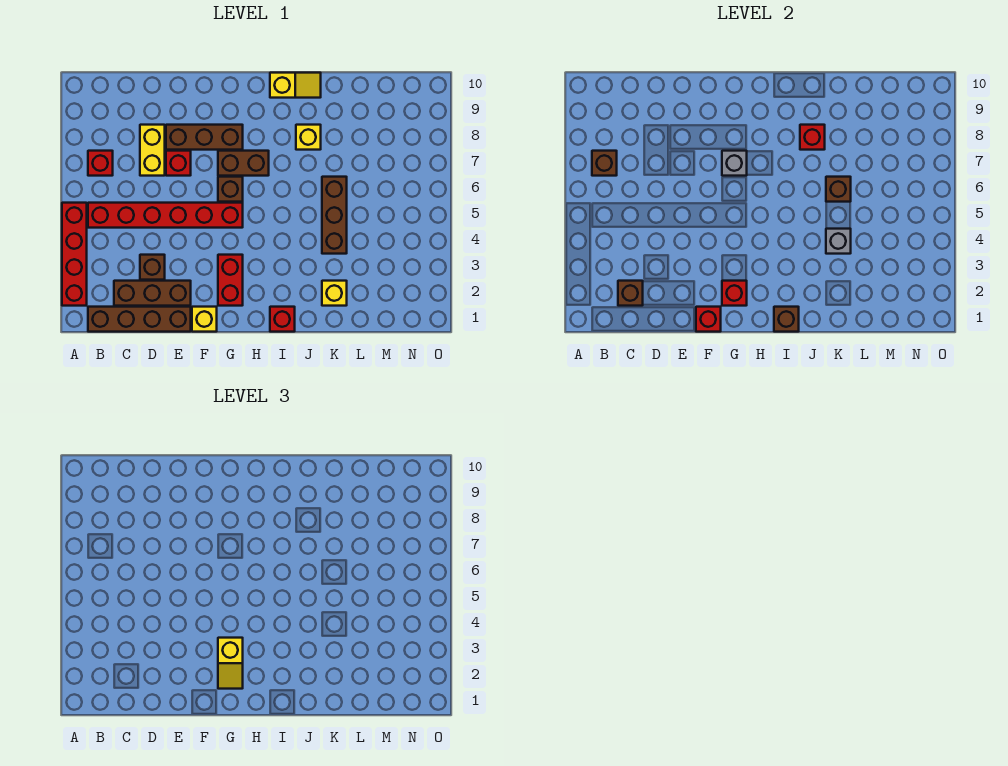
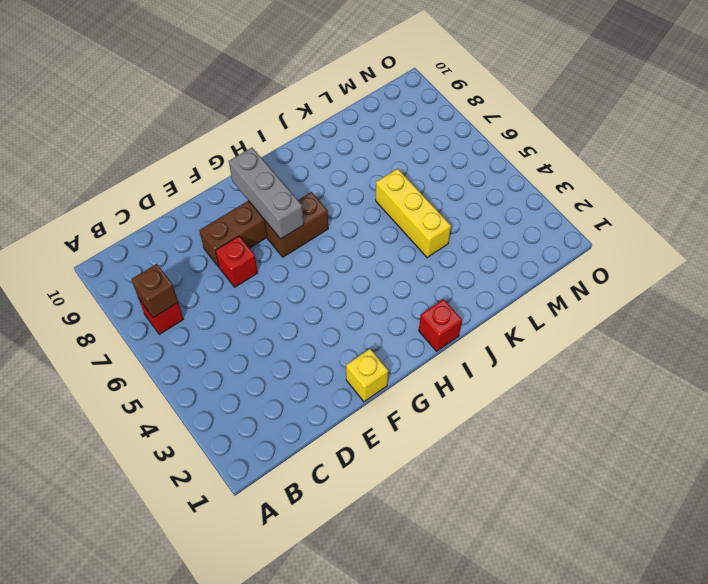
grey 1x3 brick [229,148,304,239] -> grey 1x1 brick [722,151,747,176]
yellow 1x3 brick [376,169,451,258] -> brown 1x3 brick [322,177,347,254]
none -> red 1x4 brick [62,203,87,306]
none -> brown 1x4 brick [88,307,191,332]
none -> red 1x6 brick [88,203,243,228]

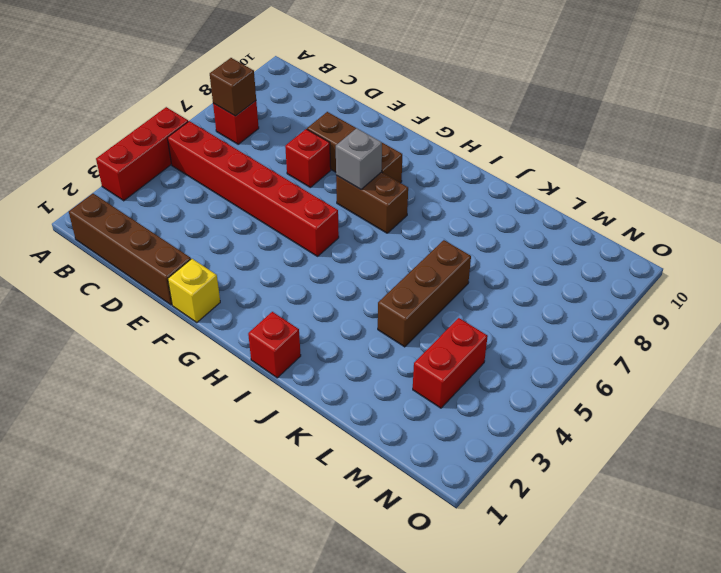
red 1x3 brick [96,107,188,201] -> red 1x4 brick [62,203,87,306]
red 1x2 brick [413,318,488,408] -> red 1x2 brick moved to [218,255,243,306]
none -> brown 1x3 brick [114,281,191,306]
none -> brown 1x1 brick [140,255,165,280]
none -> yellow 1x2 brick [140,125,165,176]

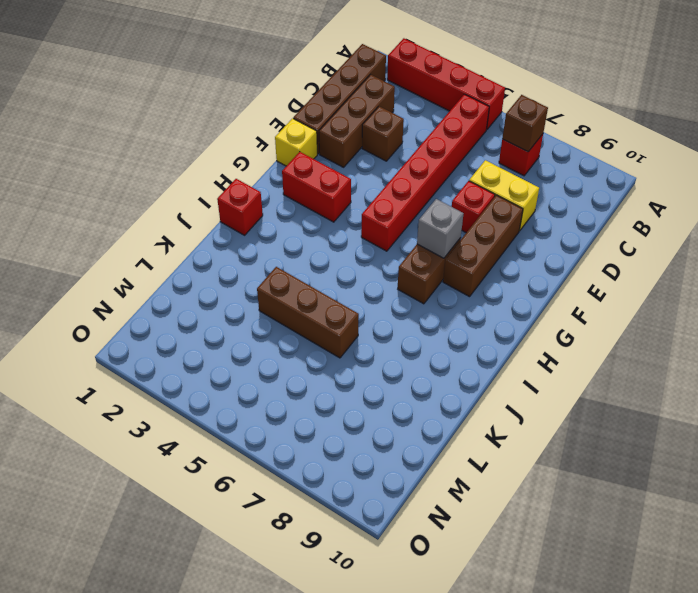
none -> brown 1x1 brick [218,177,243,202]
none -> yellow 1x2 slope [270,73,321,98]
none -> yellow 1x1 brick [296,125,321,150]

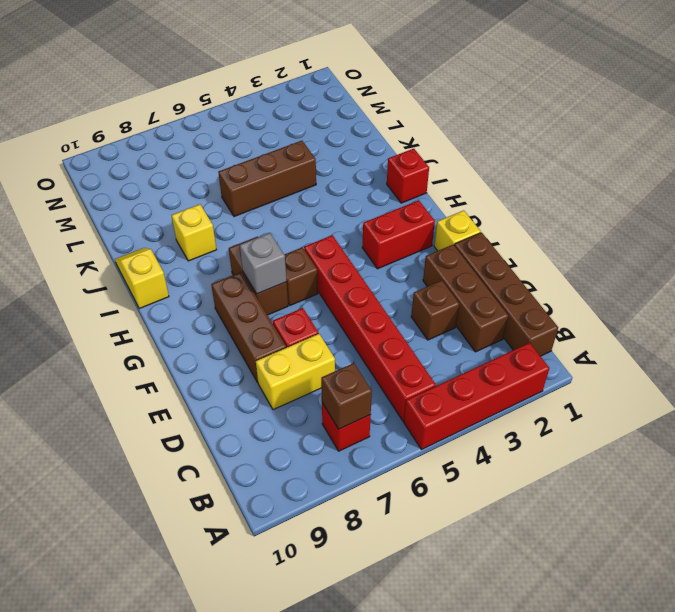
none -> yellow 1x1 brick [322,281,347,306]
none -> brown 1x1 brick [618,281,643,306]
none -> red 1x1 brick [696,307,721,332]

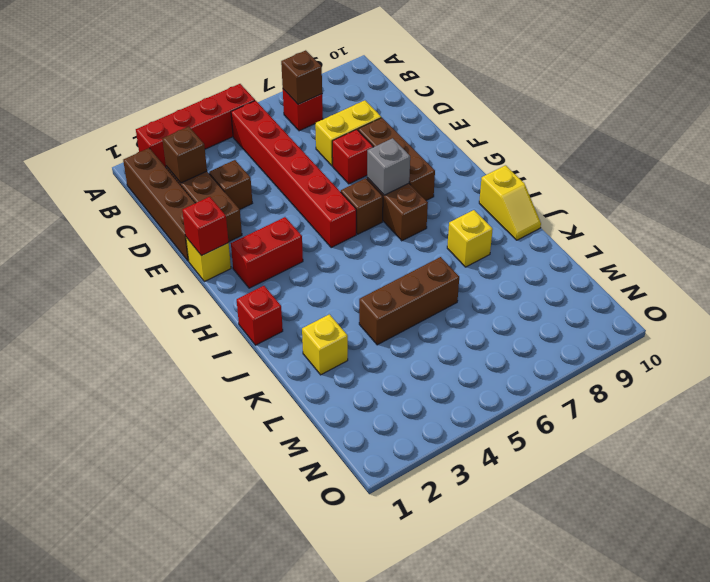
none -> red 1x1 brick [722,281,747,306]
none -> brown 1x1 brick [774,307,799,332]
none -> red 1x1 brick [800,125,825,150]

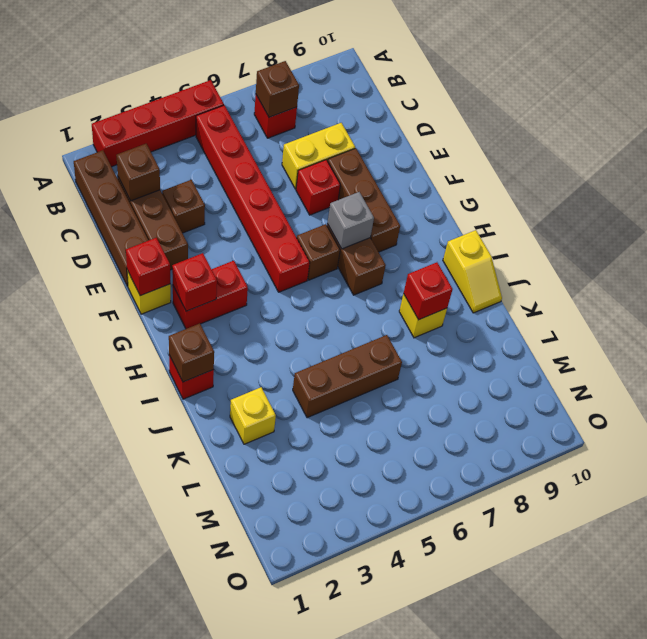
none -> grey 1x1 brick [826,229,851,254]
none -> brown 1x1 brick [826,177,851,202]
none -> yellow 1x2 slope [218,638,243,689]

